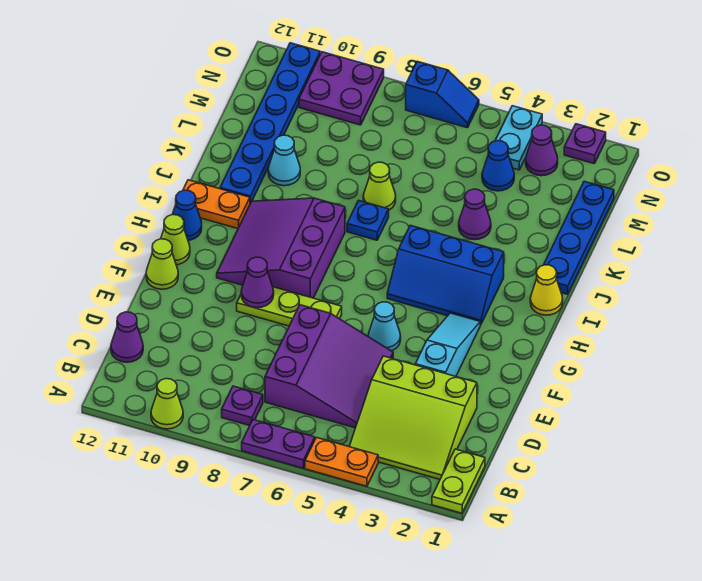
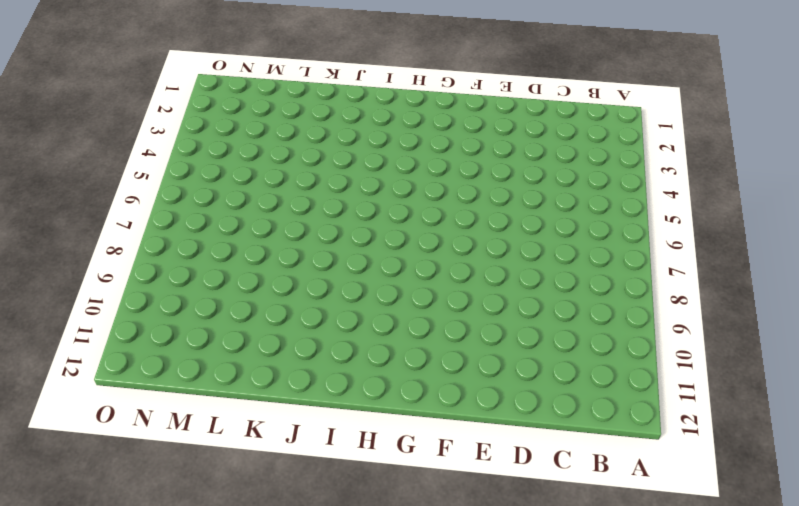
none -> lime 1x2 plate [432,449,485,513]
none -> orange 1x2 plate [305,438,378,486]
none -> purple 1x2 plate [242,420,315,468]
none -> lime 1x1 cone [151,379,183,429]

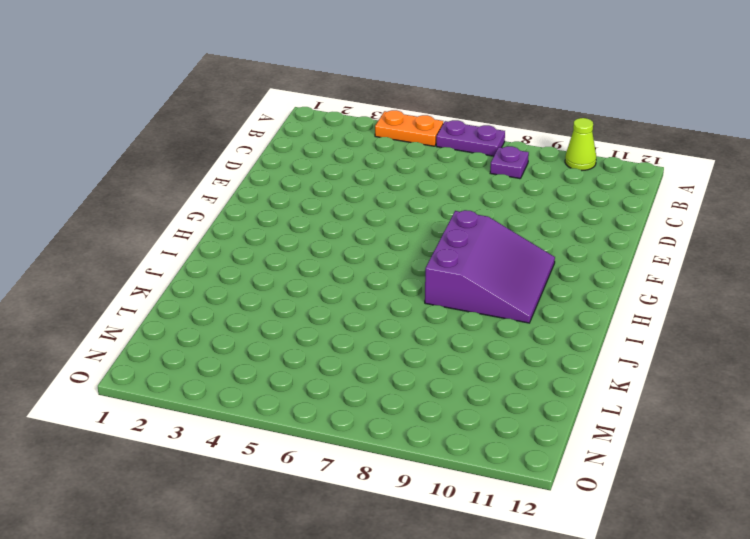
none -> lime 1x2 plate [432,449,485,513]
none -> lime 3x3 slope [349,356,477,479]
none -> purple 3x3 slope [265,305,393,428]
none -> purple 1x1 cone [111,312,143,362]

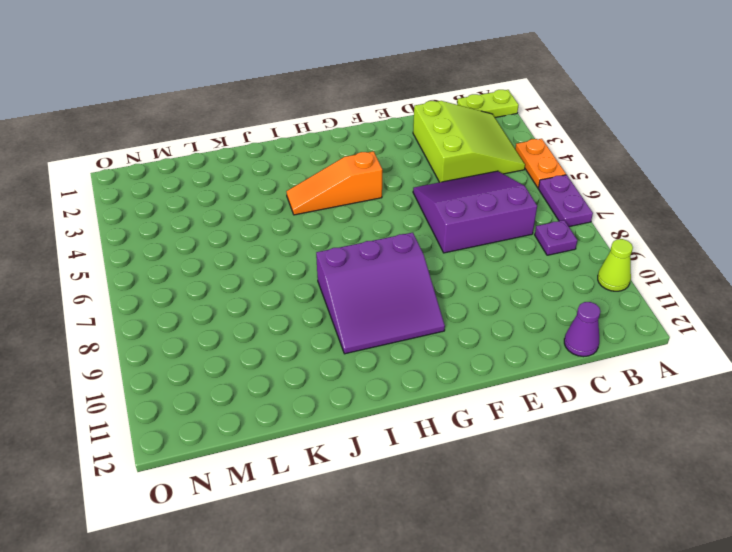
orange 1x3 slope [286,151,382,215] -> blue 2x3 slope [387,225,504,325]
none -> cyan 1x3 slope [415,313,480,376]
none -> cyan 1x1 cone [368,302,401,351]
none -> lime 1x3 plate [237,287,342,326]
none -> lime 1x1 cone [146,239,178,289]

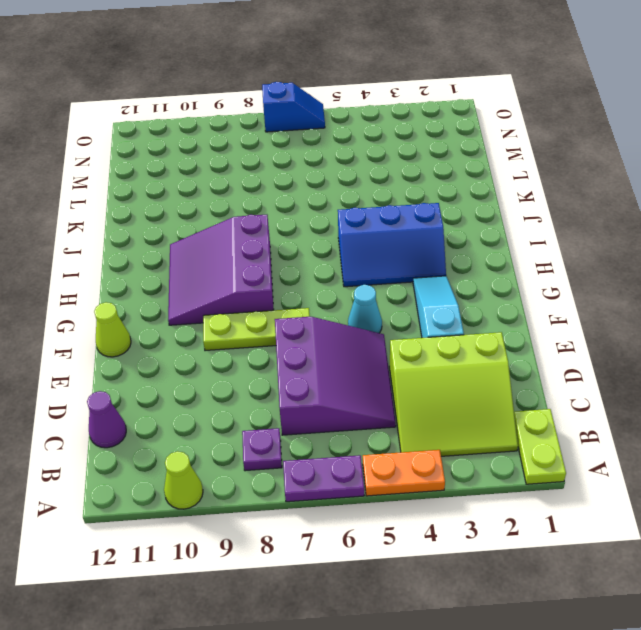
none -> lime 1x1 cone [161,215,190,265]
none -> blue 1x1 cone [172,190,202,240]
none -> yellow 1x1 cone [530,265,563,315]
none -> orange 1x2 plate [183,180,250,229]

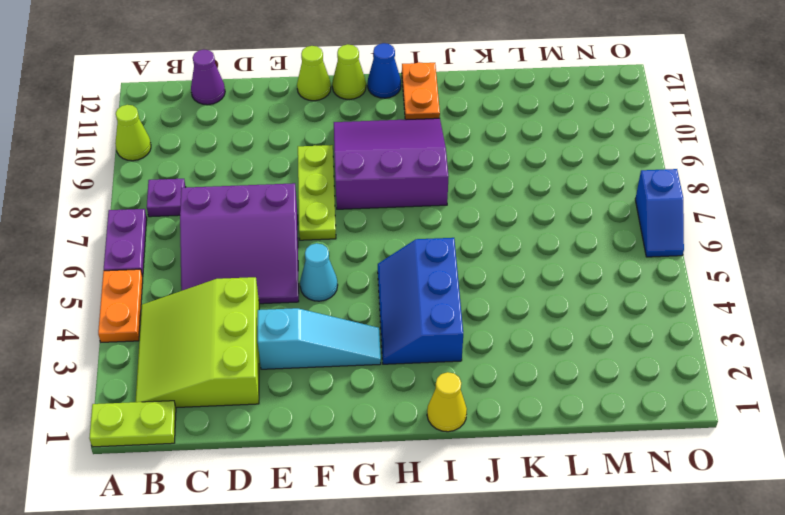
none -> blue 1x4 plate [544,181,614,294]
none -> blue 1x1 plate [347,201,389,240]
none -> blue 1x6 plate [220,43,320,203]
none -> purple 1x1 cone [459,189,491,240]

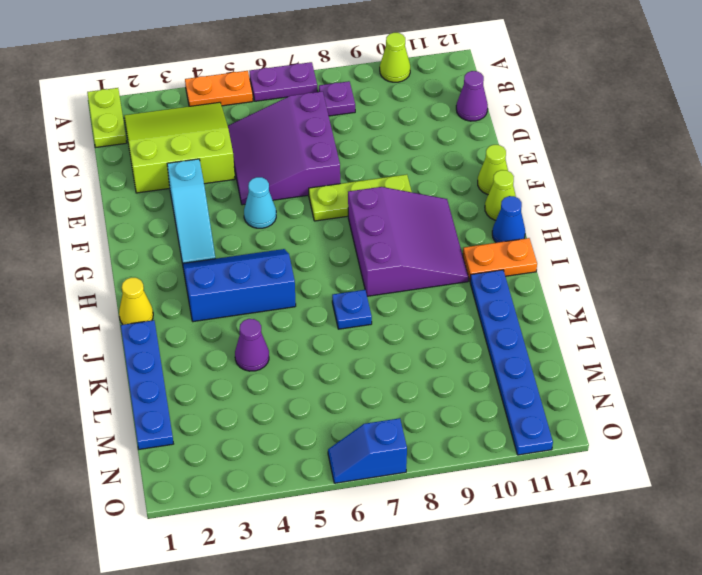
none -> lime 1x1 cone [363,162,396,210]
none -> cyan 1x1 cone [268,135,300,186]
none -> blue 1x1 cone [482,141,514,191]
none -> purple 1x1 cone [526,125,558,176]

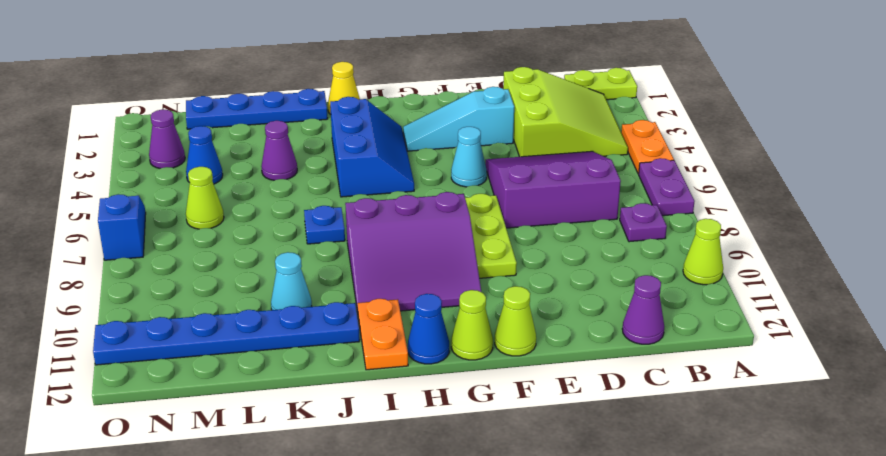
lime 1x1 cone [186,167,224,229] -> lime 1x1 cone moved to [363,162,396,210]
none -> cyan 1x2 plate [495,106,542,170]
none -> purple 2x2 plate [299,52,384,125]
none -> purple 1x1 plate [564,124,606,164]
none -> purple 1x1 cone [241,257,274,308]

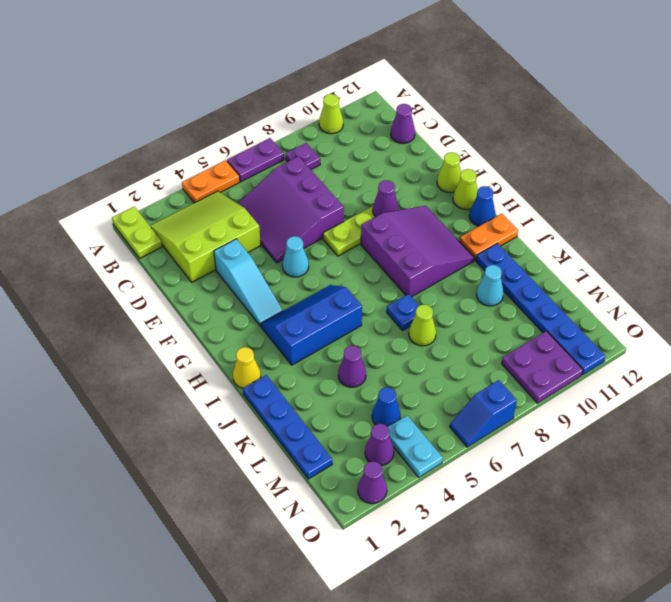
purple 1x1 cone [358,461,387,504] -> purple 1x1 plate [564,124,606,164]

